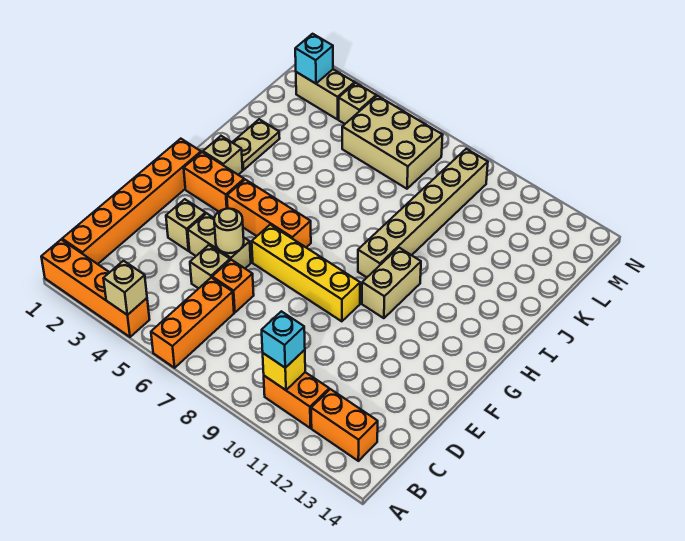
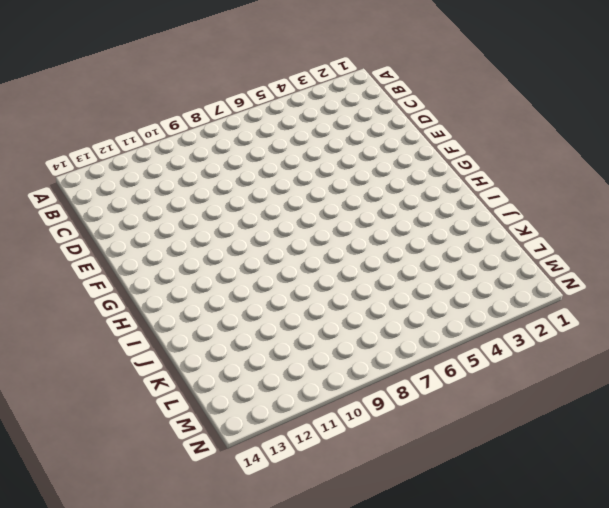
none -> orange 1x4 brick [41,240,150,337]
none -> orange 1x3 brick [151,278,234,368]
none -> orange 1x6 brick [62,139,201,264]

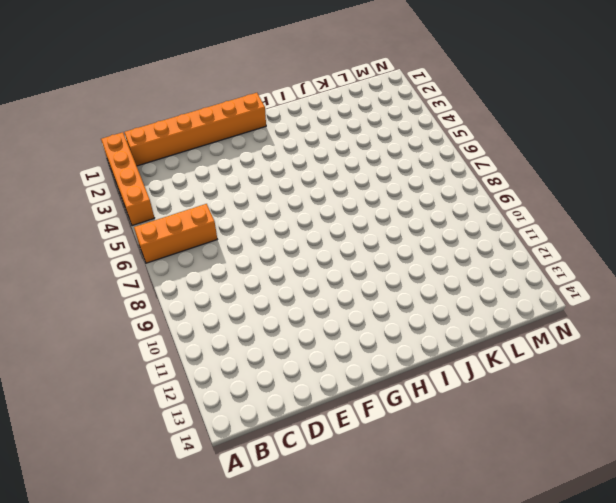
none -> orange 1x2 brick [264,372,329,428]
none -> orange 1x2 brick [311,389,378,461]
none -> tan 1x1 brick [190,245,230,288]

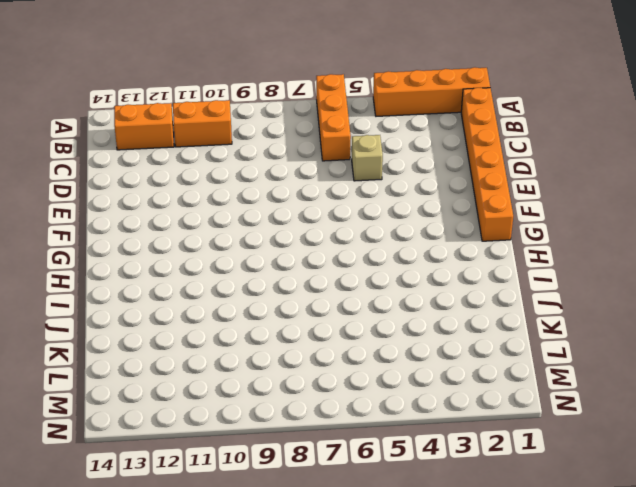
none -> orange 1x1 brick [212,260,254,313]
none -> tan 1x1 brick [166,199,206,251]
none -> tan 1x2 brick [188,213,251,268]

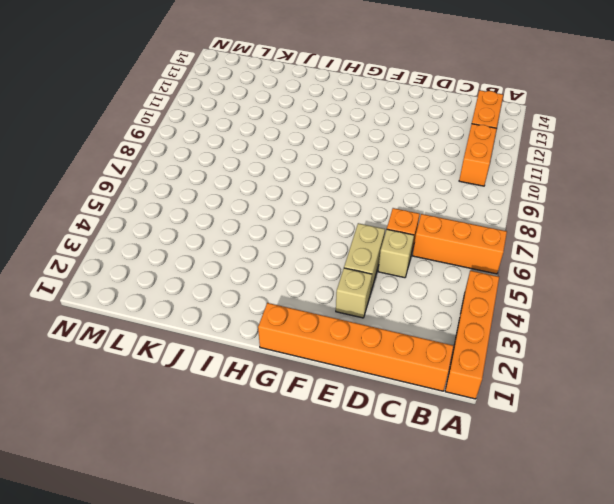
none -> yellow 1x4 brick [252,225,360,321]
none -> orange 1x2 brick [184,152,244,212]
none -> orange 1x3 brick [227,180,311,247]

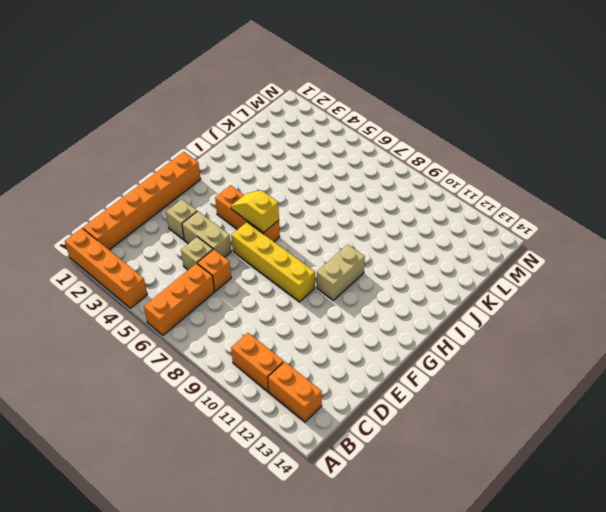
yellow 1x2 slope [231,190,279,233] -> none
none -> orange 1x2 brick [184,152,244,212]
none -> tan 1x1 brick [203,136,243,175]
none -> tan 1x6 brick [358,149,488,277]

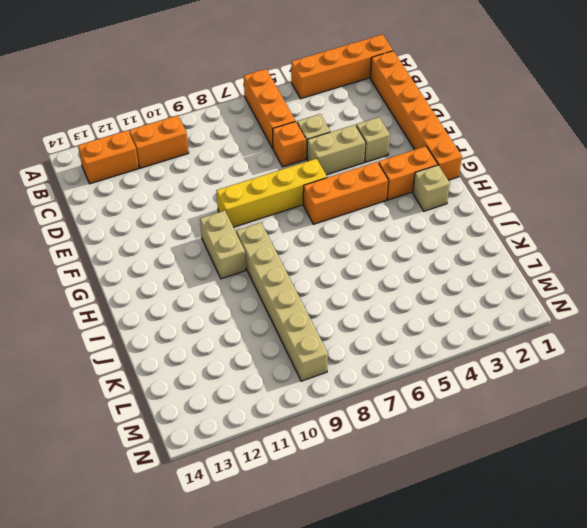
none -> tan 1x2 plate [232,119,280,170]
none -> tan 2x3 brick [342,96,443,189]
none -> tan 1x2 brick [296,69,355,119]

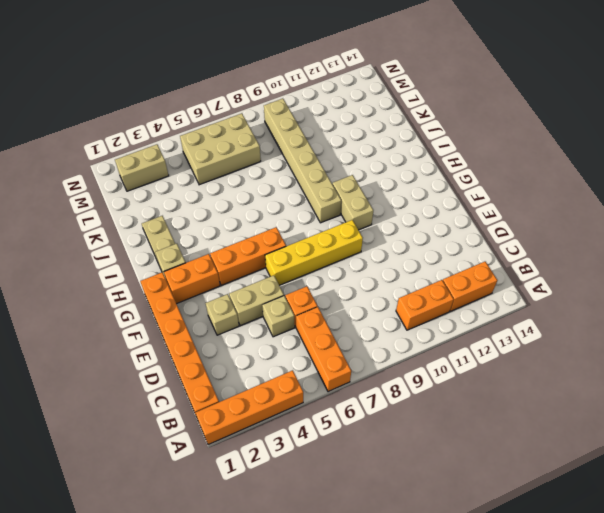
none -> tan 1x1 brick [339,83,376,124]
none -> tan 1x1 brick [103,261,147,315]
none -> yellow 1x1 brick [263,350,305,390]

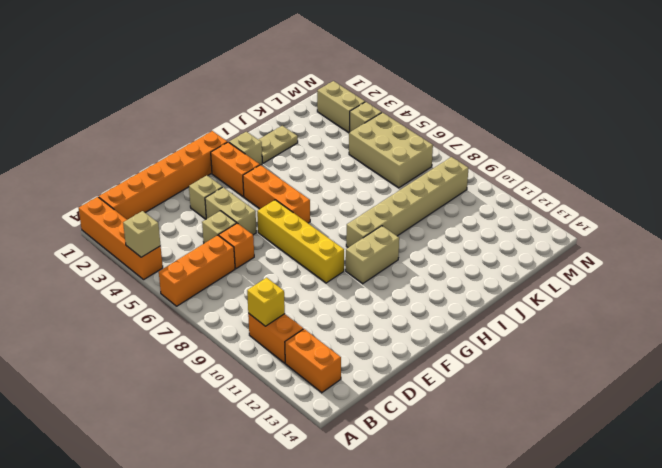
none -> tan 1x1 round brick [214,209,244,253]
none -> cyan 1x1 brick [295,34,333,84]
none -> cyan 1x1 brick [262,311,305,368]

